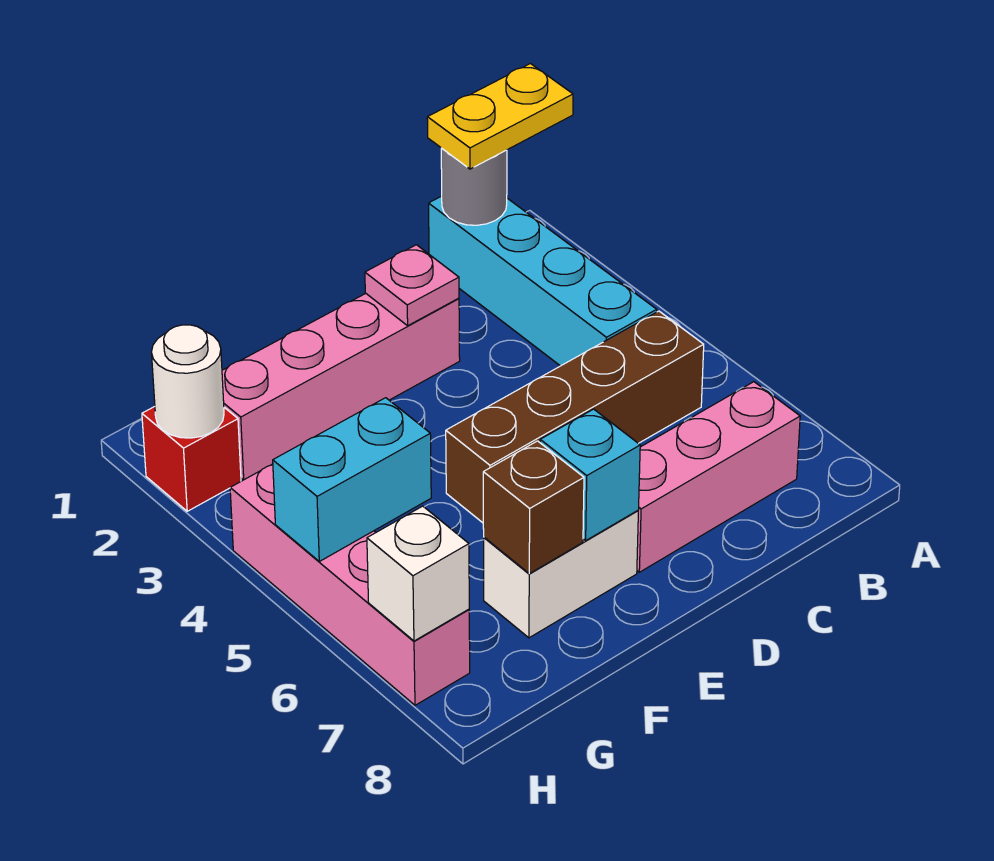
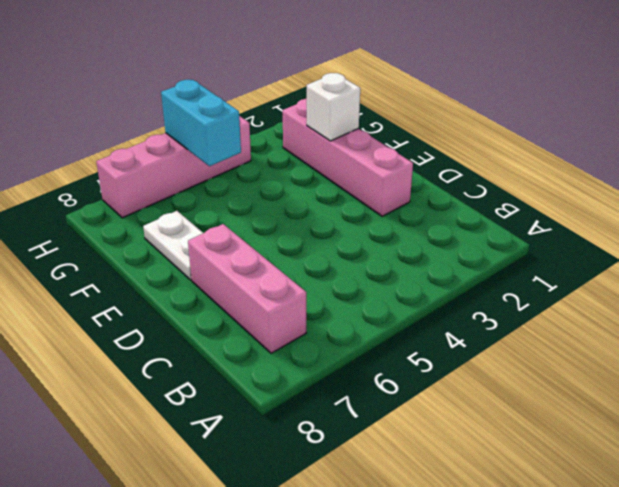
white 1x2 plate [143,211,203,280] -> white 1x2 brick [484,511,638,638]
white 1x1 brick [307,73,360,141] -> white 1x1 brick moved to [367,506,469,641]
none -> cyan 1x4 brick [429,196,657,366]
none -> brown 1x4 brick [446,311,704,523]
none -> red 1x1 brick [142,407,241,511]

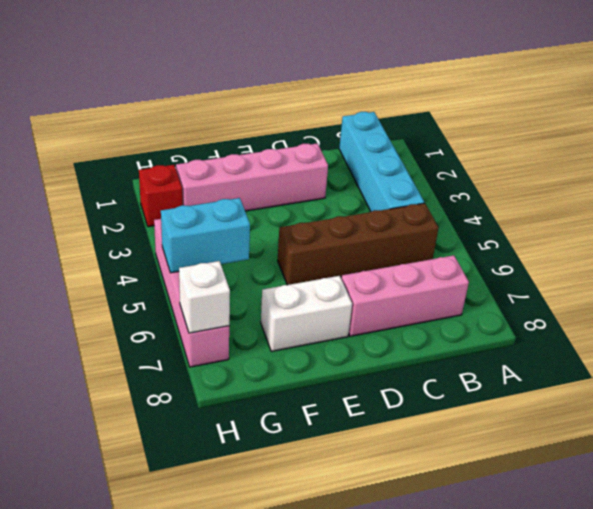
none -> grey 1x1 round brick [441,148,507,225]
none -> pink 1x1 plate [365,245,459,326]
none -> cyan 1x1 brick [540,409,640,540]

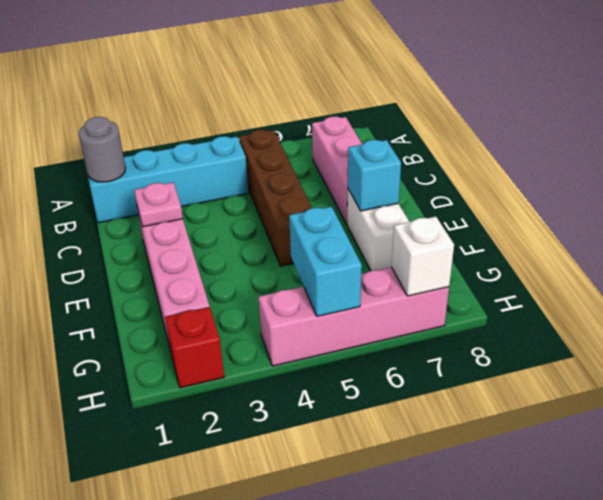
none -> brown 1x1 brick [483,441,584,574]
none -> white 1x1 round brick [151,325,224,438]
none -> yellow 1x2 plate [427,64,573,169]

